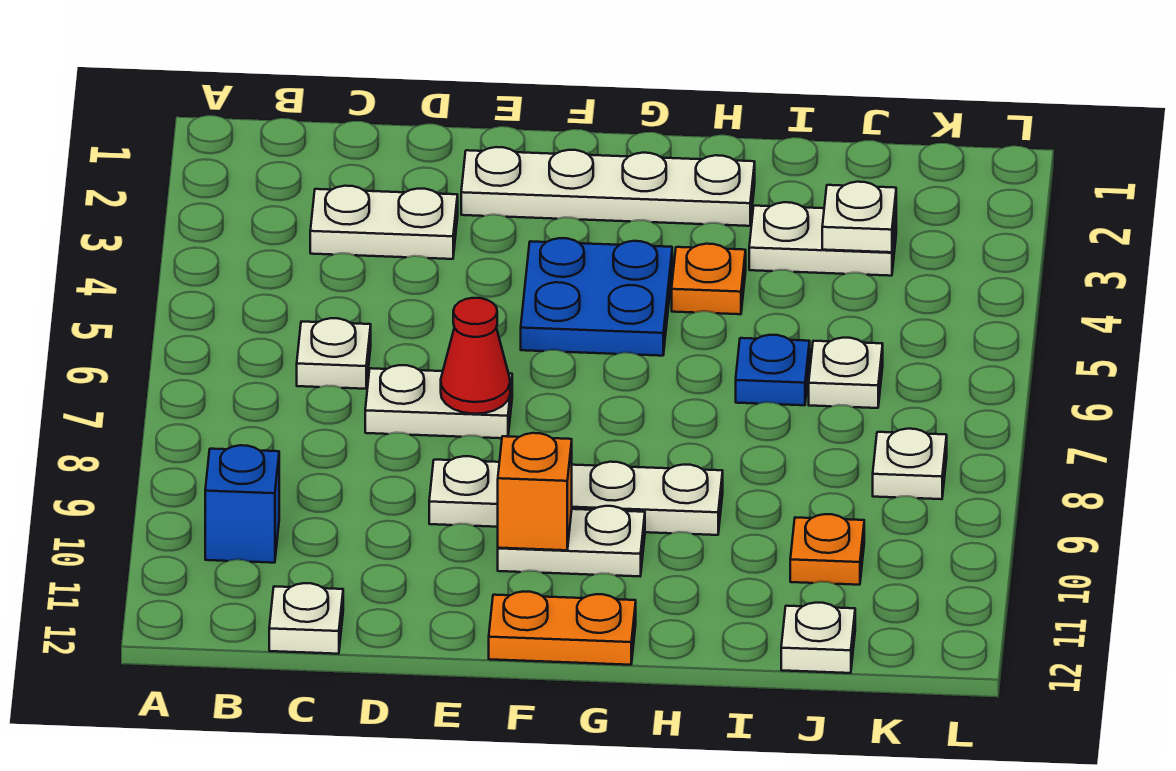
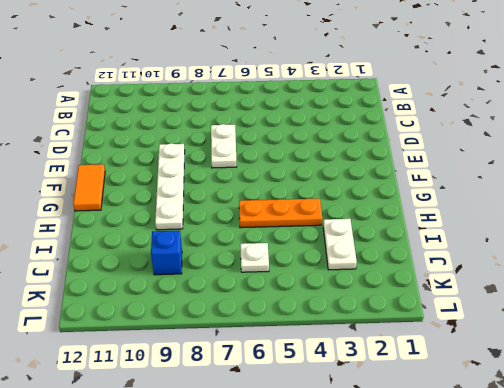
orange 1x2 tile [73,164,105,211] -> orange 1x2 plate [489,592,636,665]
orange 1x3 plate [239,198,322,228] -> orange 1x1 plate [672,244,746,314]
blue 1x1 brick [151,231,182,275] -> blue 1x1 brick moved to [205,445,279,563]
none -> white 1x2 plate [310,186,458,259]
none -> white 1x1 plate [297,318,371,389]
none -> white 1x1 plate [269,583,343,654]

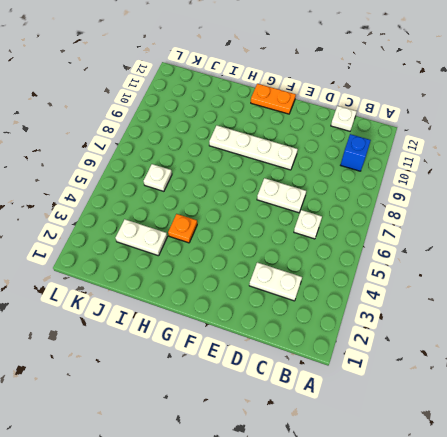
none -> white 1x4 plate [461,147,755,226]
none -> blue 2x2 plate [521,238,672,356]
none -> white 1x2 plate [498,506,645,576]

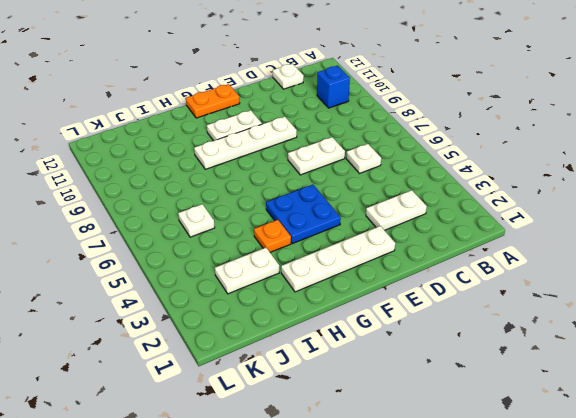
none -> blue 1x1 plate [736,335,810,405]
none -> orange 1x1 plate [790,514,864,585]
none -> white 1x1 plate [781,603,855,673]

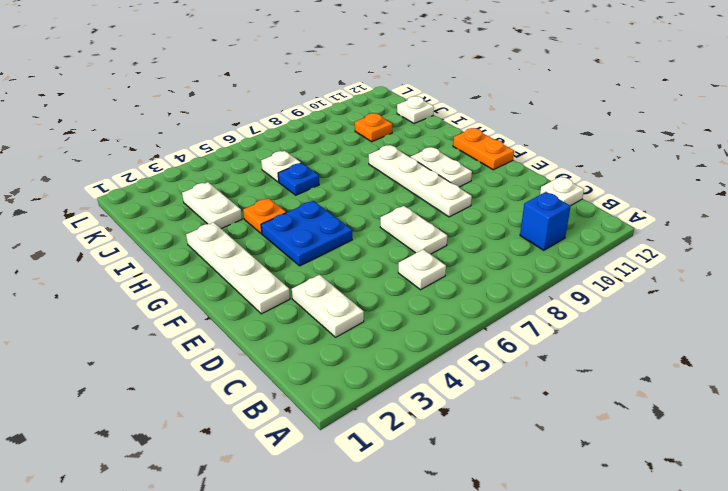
none -> white 1x1 plate [873,429,947,499]
none -> red 1x1 cone [441,298,510,414]
none -> orange 1x1 brick [498,433,572,550]

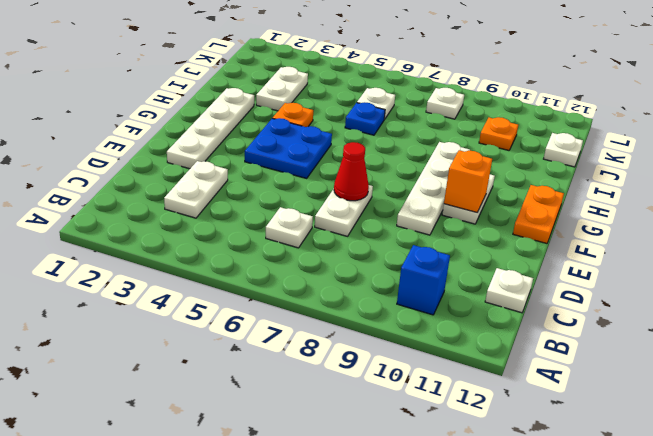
none -> white 1x1 plate [822,182,896,252]

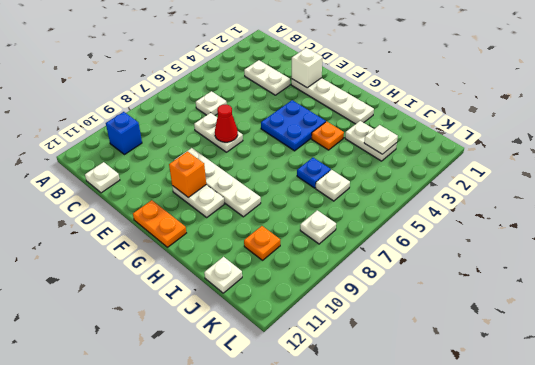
white 1x1 brick [292,48,323,88] -> none

